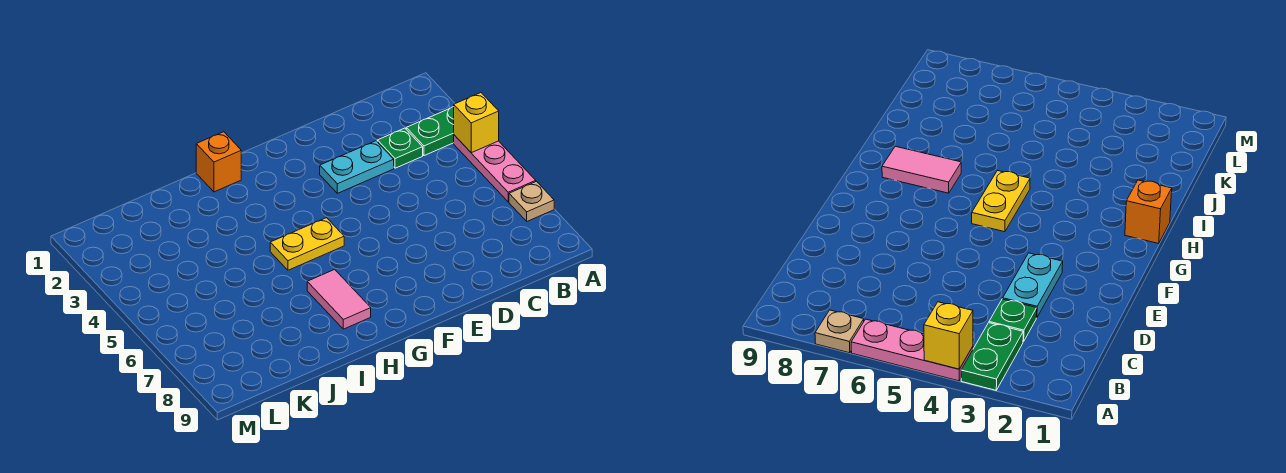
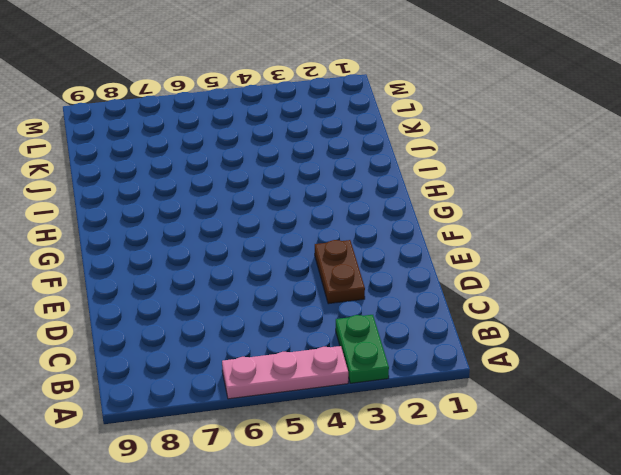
brown 1x2 plate [315,240,365,304] -> cyan 1x2 plate [320,141,394,193]
none -> tan 1x1 plate [509,182,554,221]
none -> green 1x1 plate [377,128,423,168]

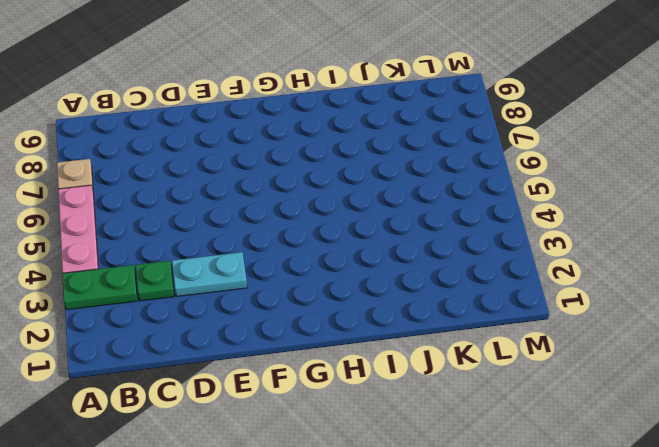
none -> yellow 1x2 plate [270,218,344,270]
none -> orange 1x1 brick [196,132,241,192]

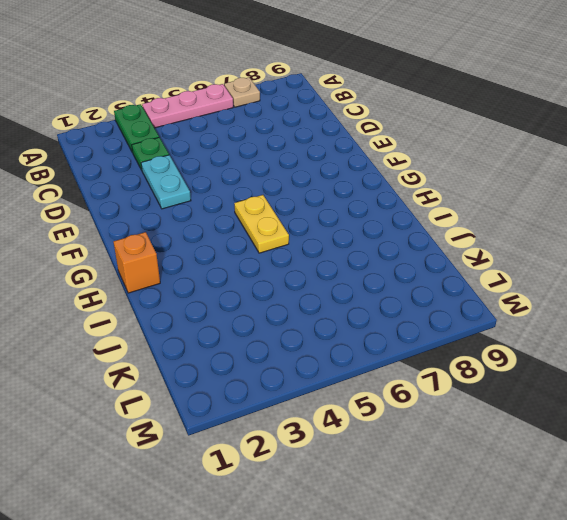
none -> pink 1x2 tile [307,269,371,329]
none -> yellow 1x1 brick [454,93,499,153]

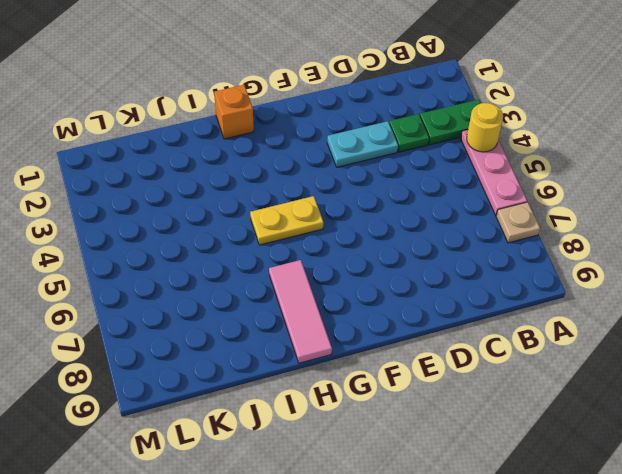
yellow 1x1 round brick [467,103,503,152] -> yellow 1x1 brick [454,93,499,153]
pink 1x3 tile [269,260,332,363] -> pink 1x2 tile [307,269,371,329]

